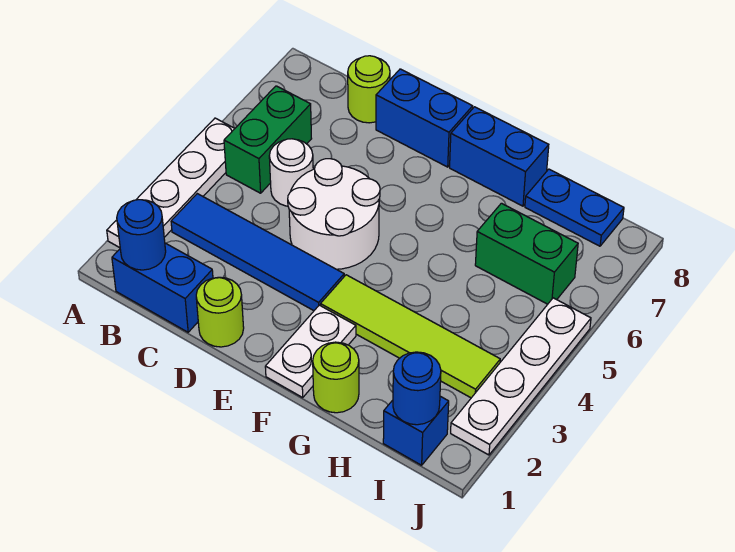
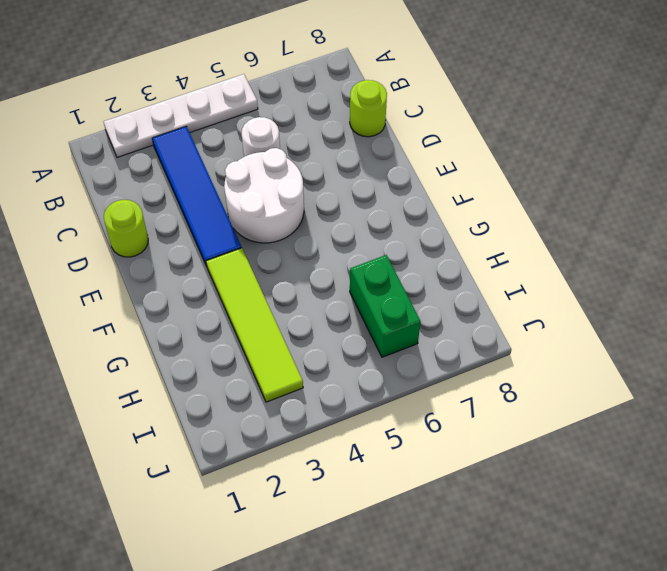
none -> blue 1x2 brick [112,243,213,332]
none -> green 1x2 brick [224,86,312,193]
none -> blue 1x2 brick [376,69,473,167]

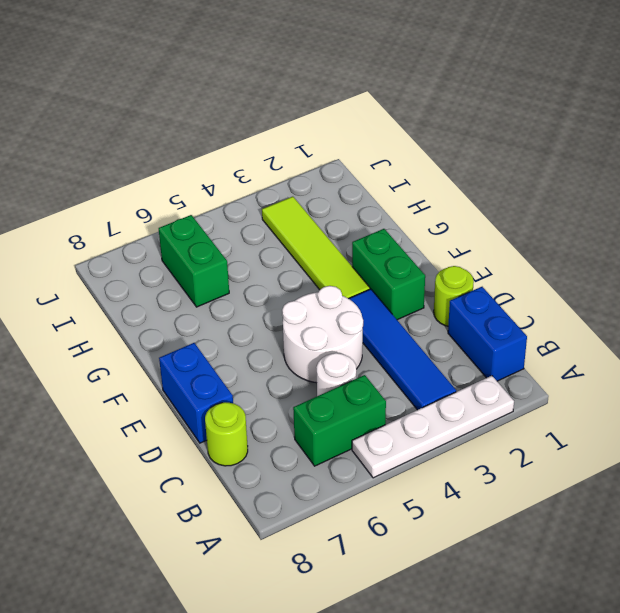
green 1x2 brick [352,229,425,320] -> white 1x2 plate [265,305,356,397]
none -> blue 1x2 brick [450,107,549,206]
none -> lime 1x1 round brick [313,342,359,413]
none -> blue 1x2 plate [525,169,624,246]

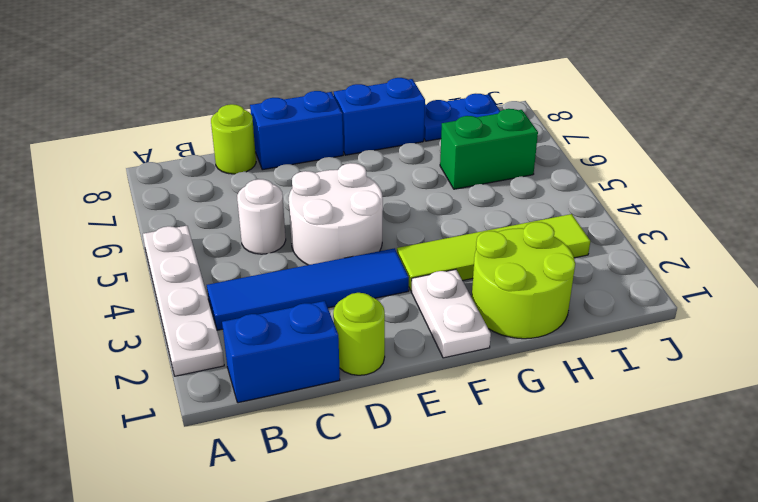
lime 2x2 round brick [472,222,575,339] -> lime 1x1 round brick [313,342,359,413]
none -> green 1x2 brick [224,86,312,193]
none -> blue 1x1 brick [383,396,449,465]
none -> white 1x4 plate [451,298,591,455]

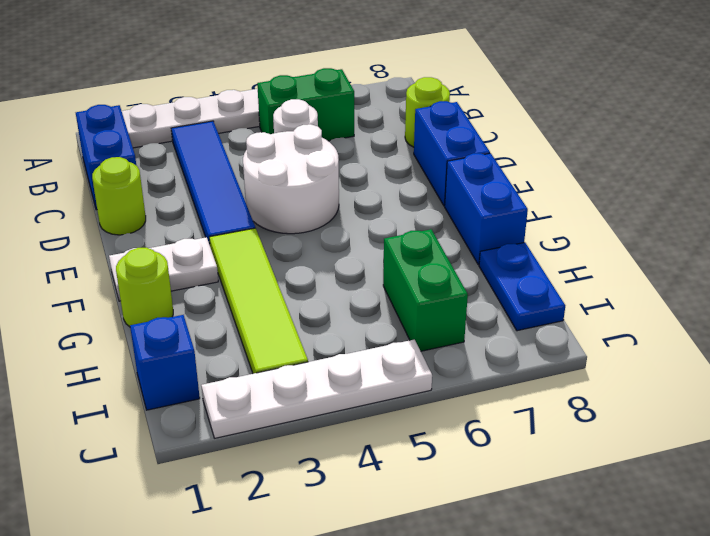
none -> blue 1x1 round brick [117,200,166,270]
none -> blue 1x1 round brick [393,352,441,425]

